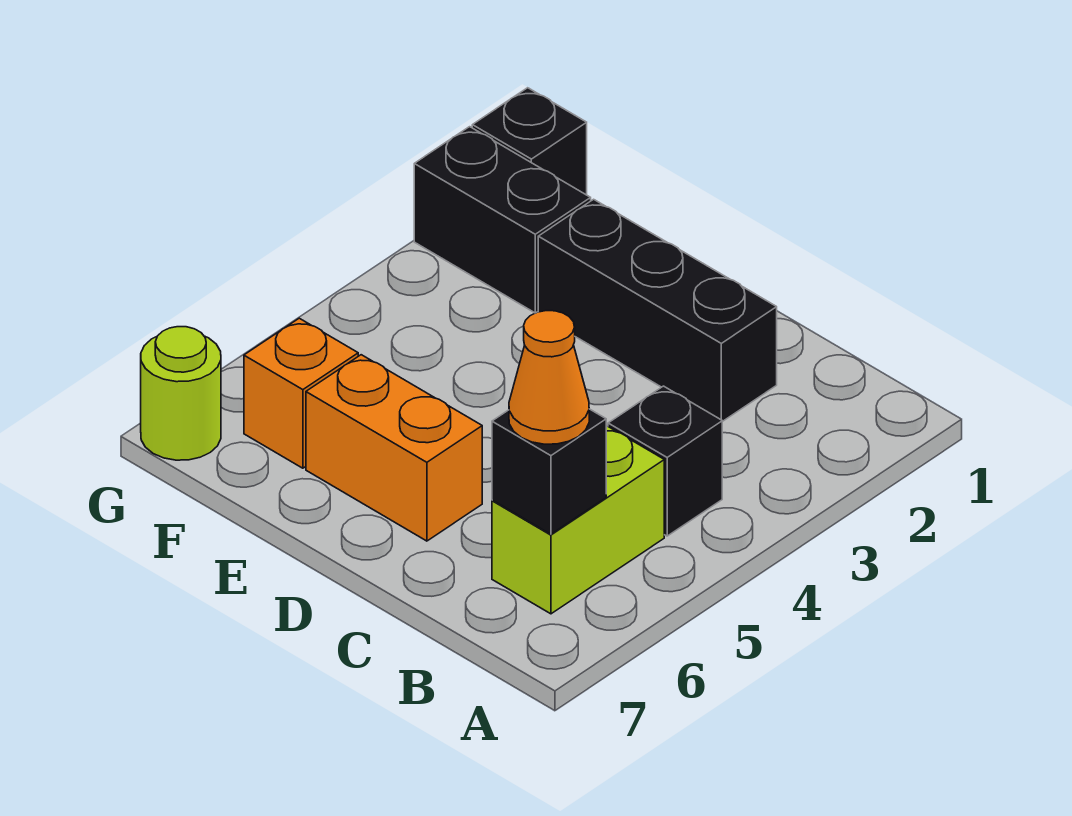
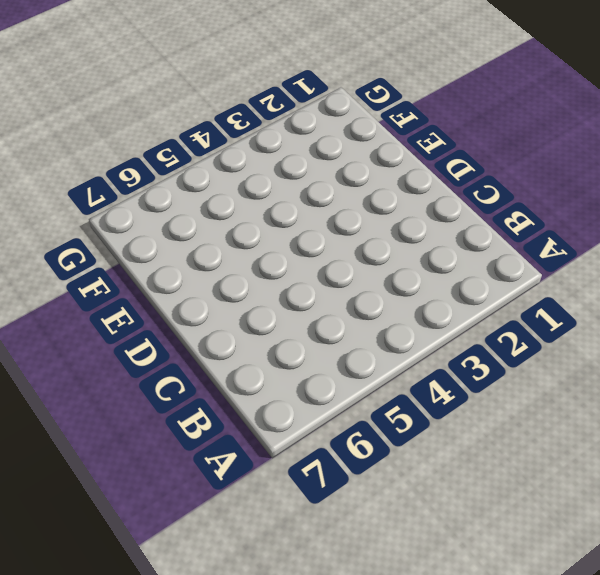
none -> black 1x1 brick [608,386,722,536]
none -> lime 1x2 brick [492,426,664,614]

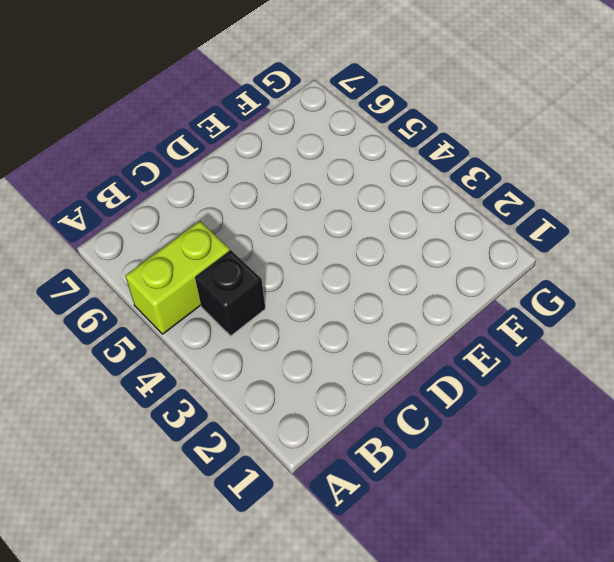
lime 1x2 brick [125,221,230,334] -> lime 1x2 brick turned to [492,426,664,614]
none -> black 1x3 brick [538,199,777,422]
none -> orange 1x2 brick [306,355,482,541]

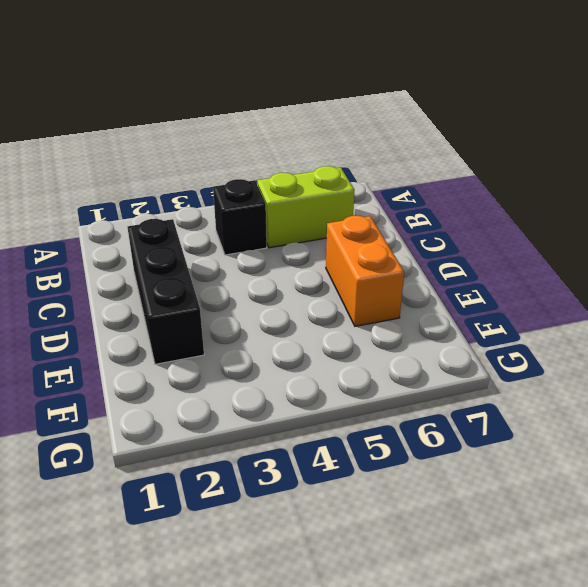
none -> black 1x2 brick [414,127,591,313]
none -> orange 1x1 brick [244,318,358,468]

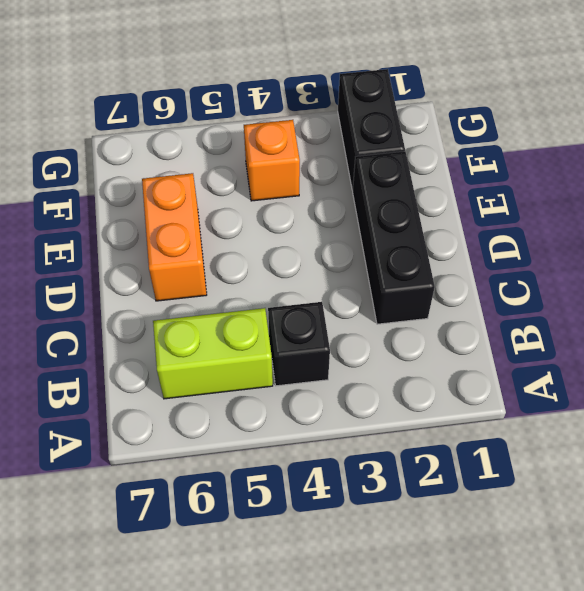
orange 1x1 brick [244,120,300,201] -> orange 1x1 brick moved to [244,318,358,468]
none -> black 1x1 brick [472,88,587,195]
none -> lime 1x1 round brick [141,327,221,460]

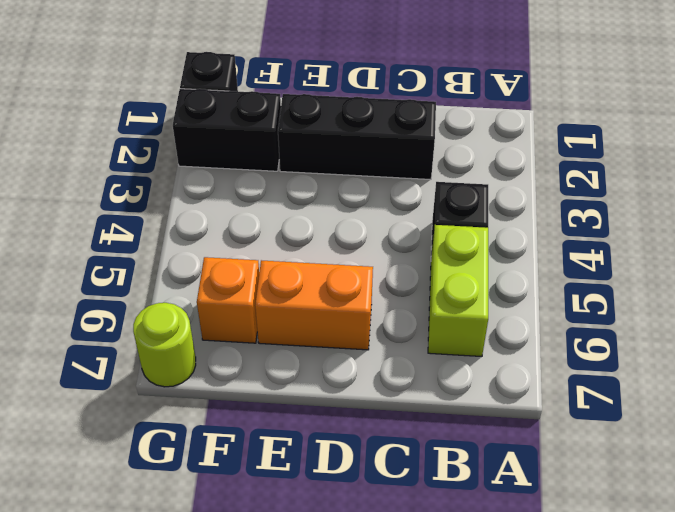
none -> black 1x1 brick [492,409,606,534]
none -> orange 1x1 cone [509,311,589,444]

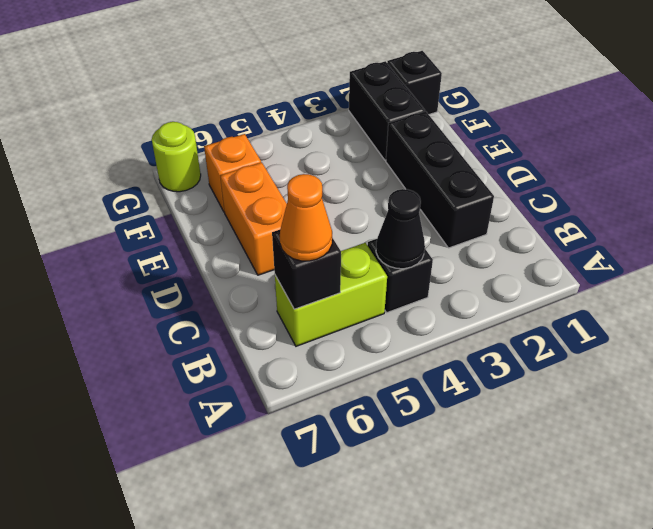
black 1x1 cone [376,189,425,269] -> none

